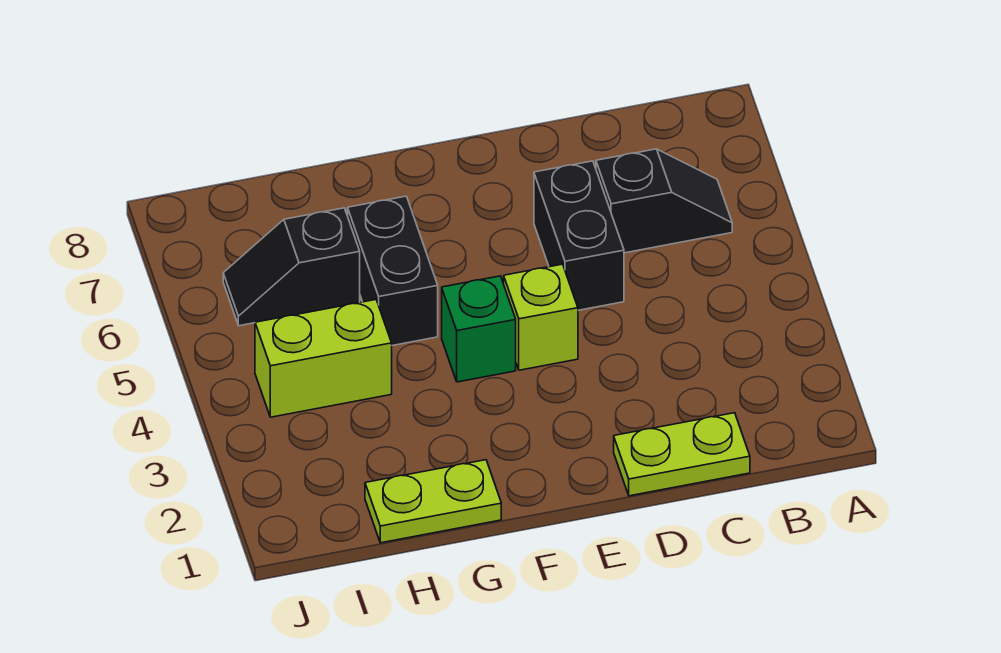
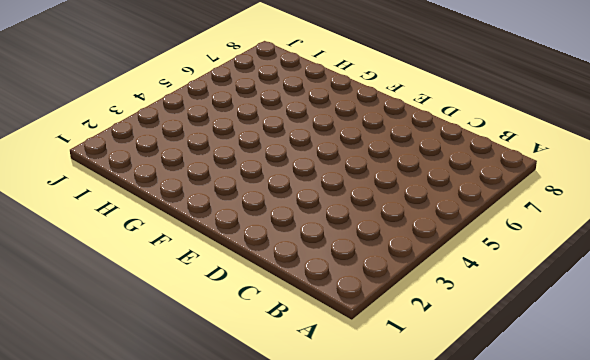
none -> black 1x2 slope [596,149,732,253]
none -> lime 1x2 plate [614,413,750,496]

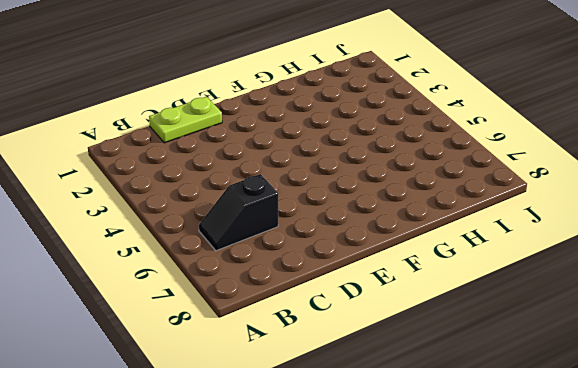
none -> black 1x2 brick [534,161,624,310]
none -> lime 1x1 brick [504,264,578,370]

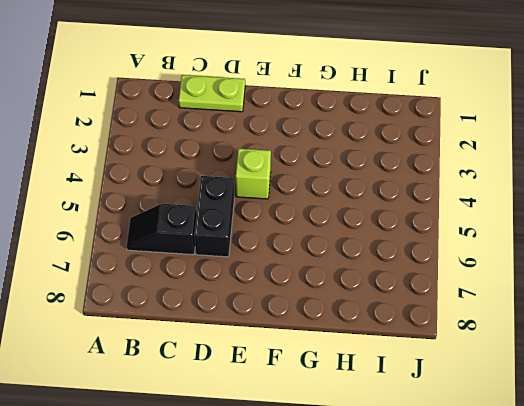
none -> green 1x1 brick [442,276,516,382]
none -> lime 1x2 plate [365,460,501,543]

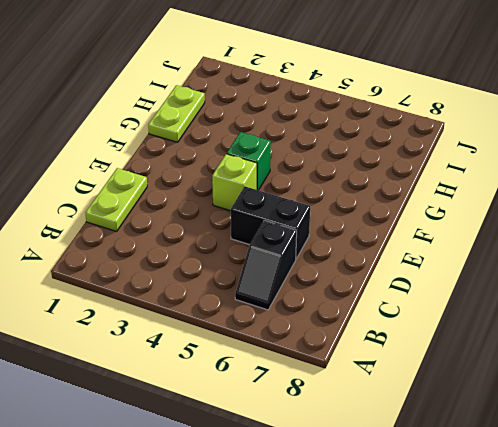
none -> black 1x2 brick [348,196,438,346]
none -> lime 1x2 brick [255,300,392,417]

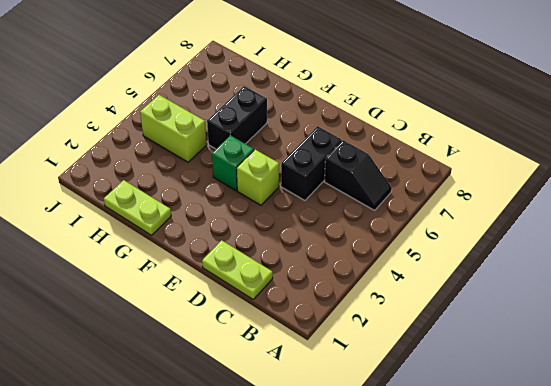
none -> black 1x2 slope [223,208,360,326]

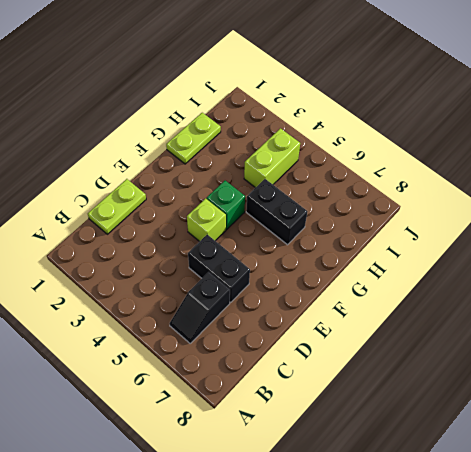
none -> black 1x2 slope [223,208,360,326]

